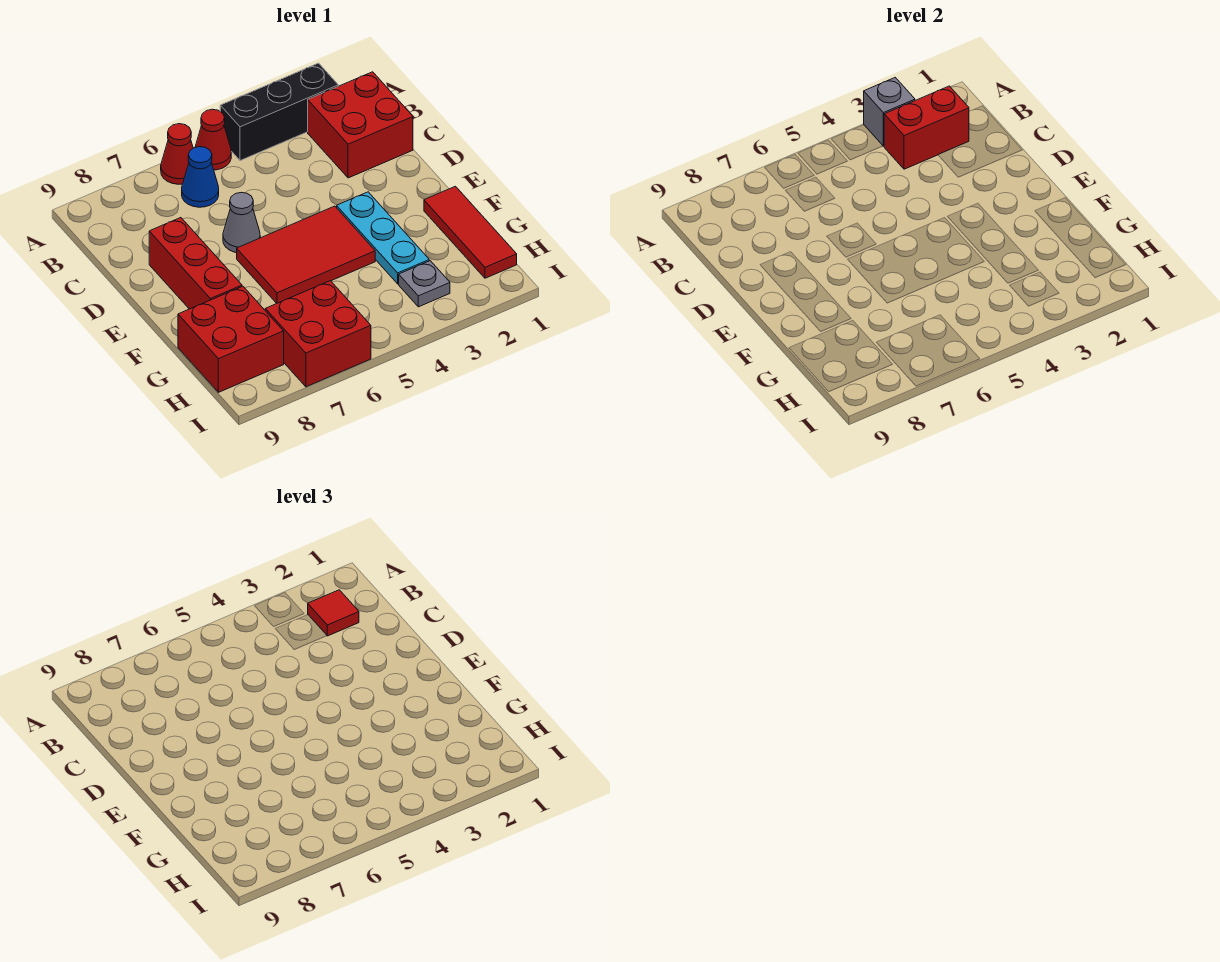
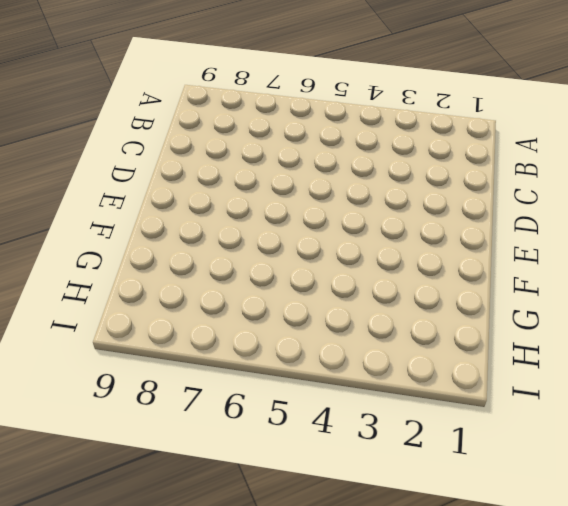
none -> black 1x3 brick [220,63,338,161]
none -> red 1x1 cone [195,109,231,170]
none -> red 1x1 cone [161,124,193,184]

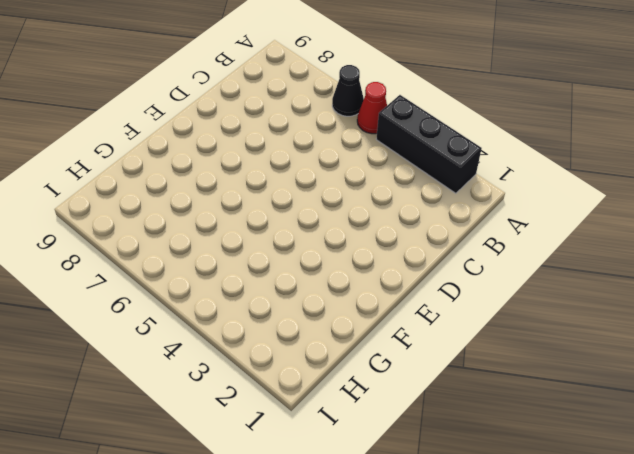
black 1x1 cone [332,65,364,116] -> red 1x1 cone [161,124,193,184]
none -> red 2x2 brick [308,72,413,178]
none -> blue 1x1 cone [182,147,219,207]
none -> grey 1x1 cone [223,192,260,253]

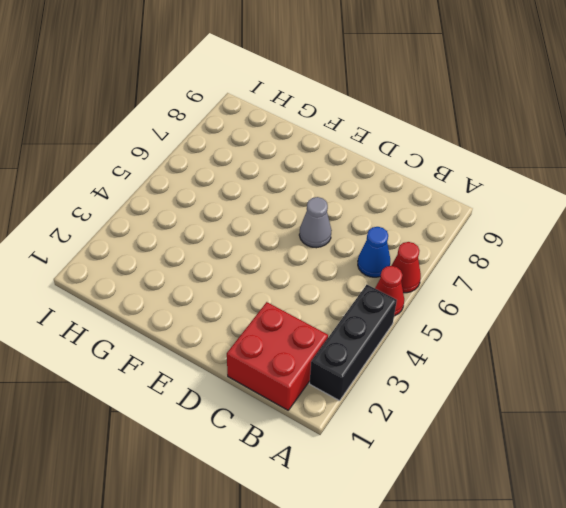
none -> red 1x3 brick [149,218,242,309]
none -> cyan 1x3 plate [337,192,429,284]
none -> red 2x3 tile [237,206,375,303]

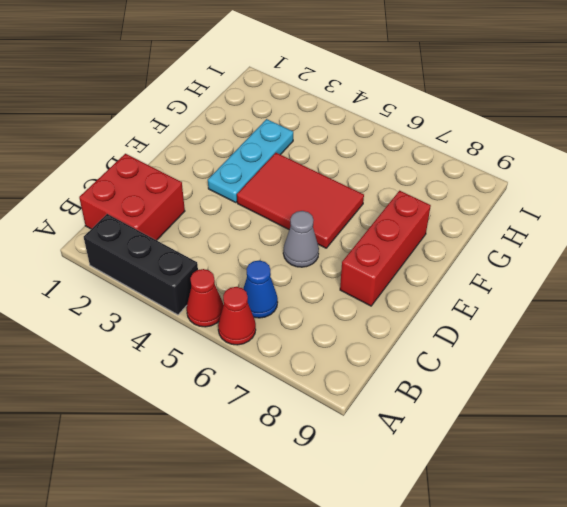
none -> red 1x3 tile [424,186,517,278]
none -> red 2x2 brick [178,286,284,392]
none -> grey 1x1 plate [399,261,450,307]

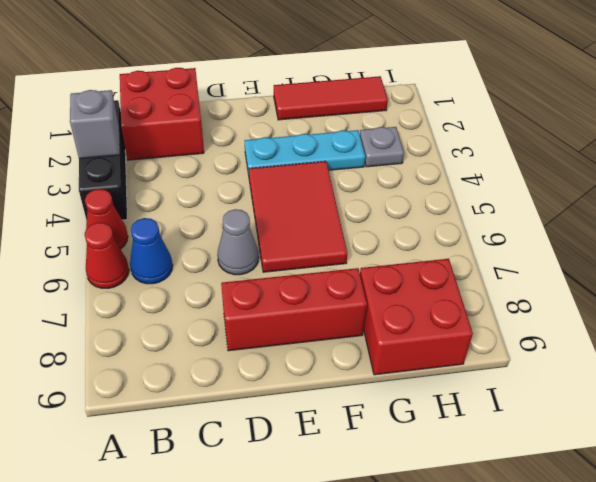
none -> red 2x2 brick [265,281,371,387]
none -> red 1x2 brick [884,86,969,169]
none -> red 1x1 tile [308,590,359,636]

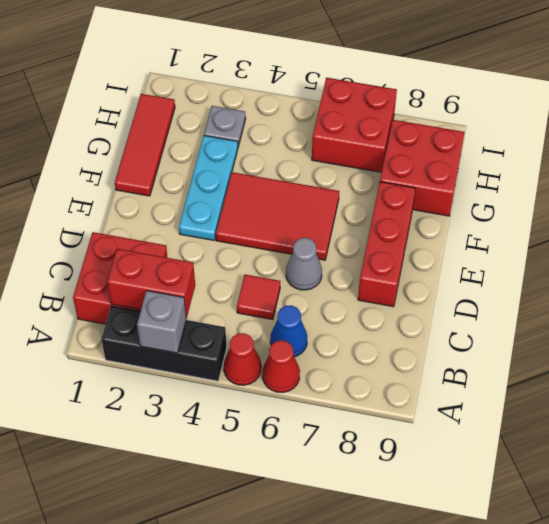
red 1x1 tile [237,275,280,320] -> red 1x1 tile moved to [308,590,359,636]

